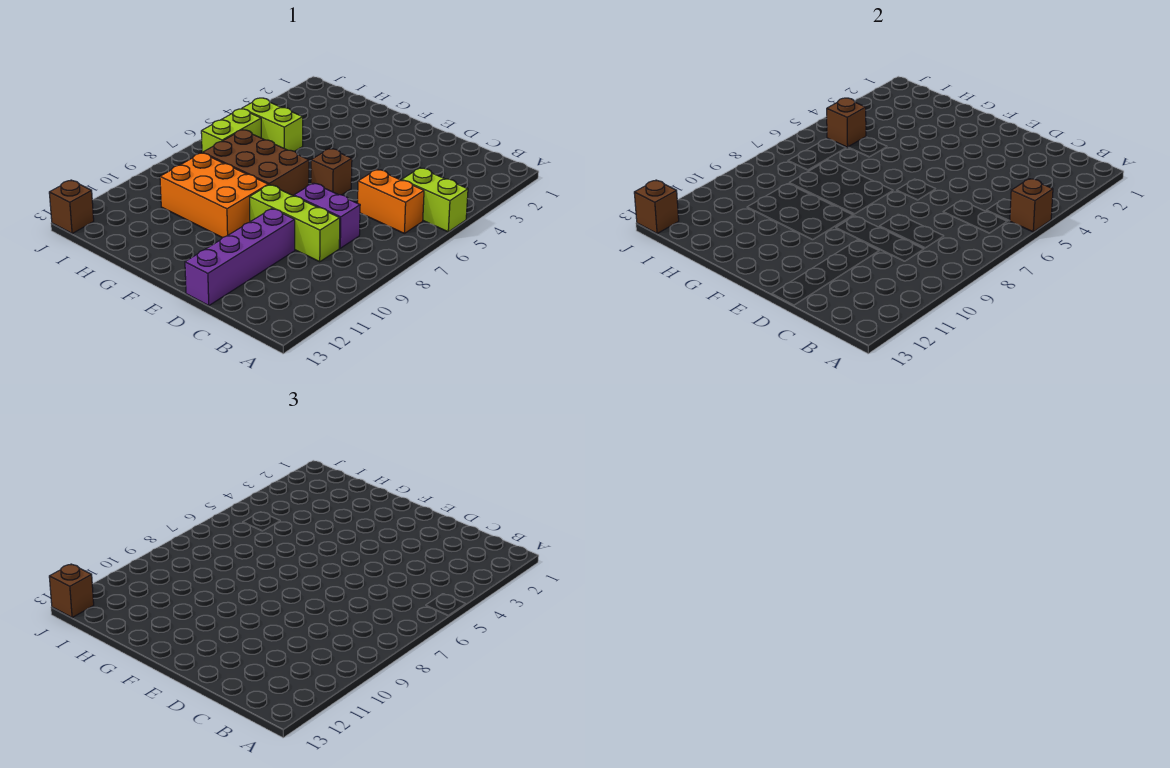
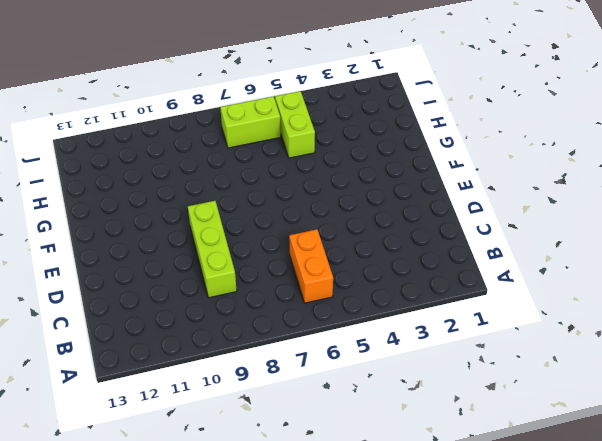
none -> lime 1x2 brick [402,168,468,232]
none -> purple 1x2 brick [294,183,360,248]
none -> purple 1x4 brick [185,209,295,306]

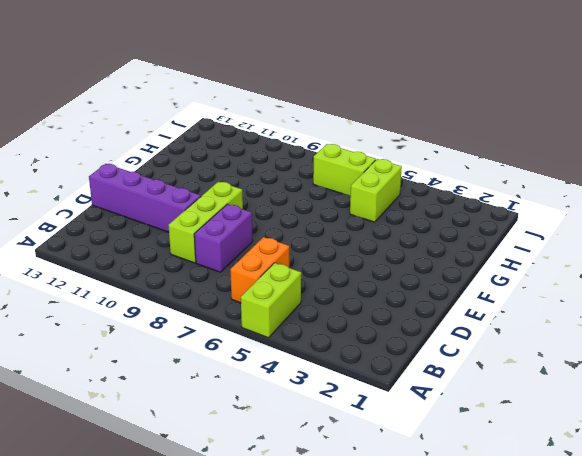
none -> brown 1x1 brick [311,149,352,195]
none -> brown 2x3 brick [203,130,309,196]
none -> orange 2x3 brick [160,153,268,238]

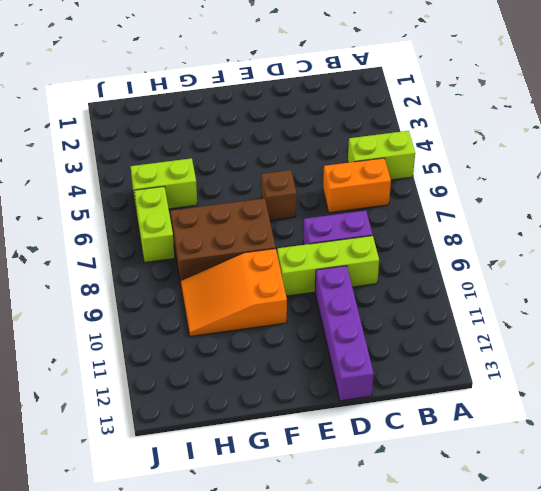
orange 2x3 slope [181,249,287,336] -> orange 2x3 brick [160,153,268,238]
none -> brown 1x1 brick [49,180,94,234]
none -> brown 1x1 brick [1010,179,1053,232]
none -> brown 1x1 brick [827,98,866,147]

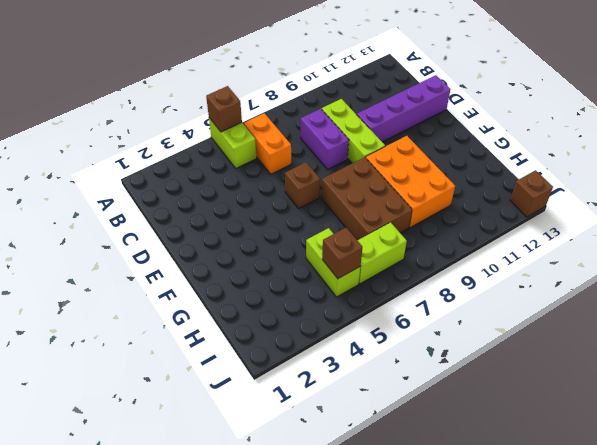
none -> brown 1x1 brick [634,180,679,234]
none -> brown 1x1 brick [49,564,94,618]

